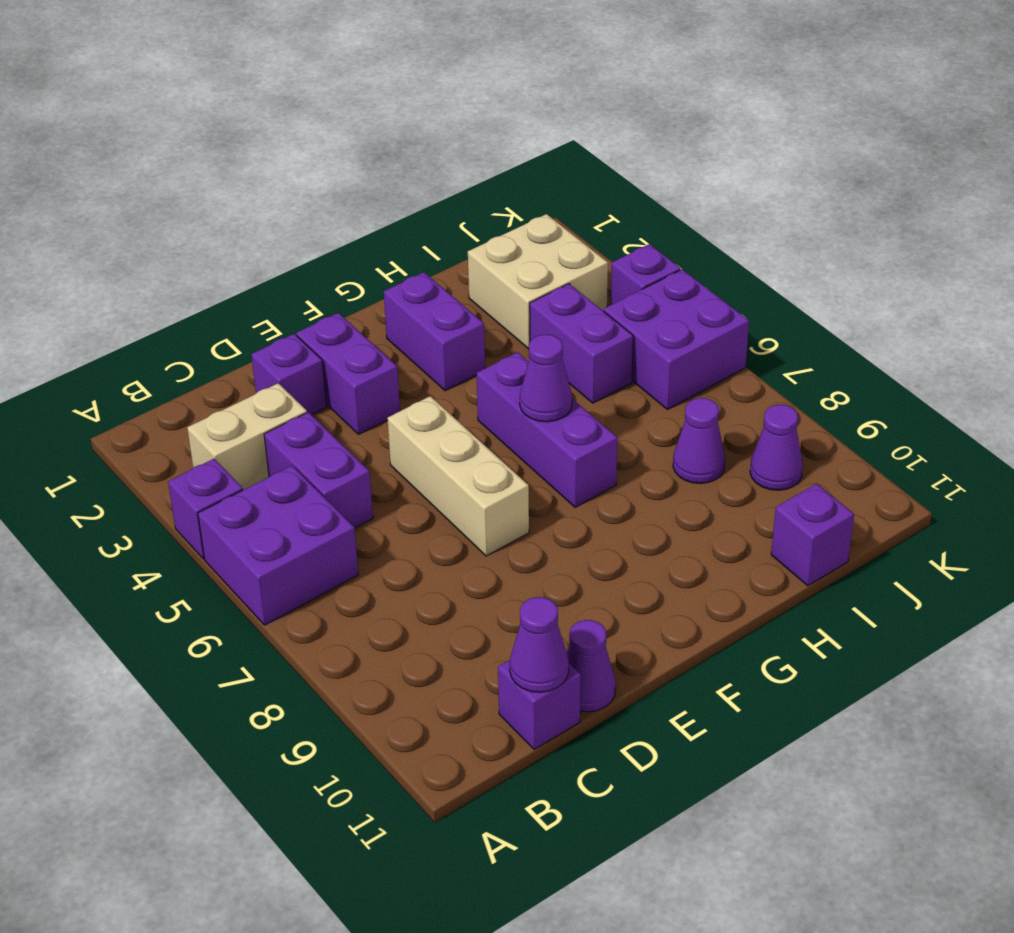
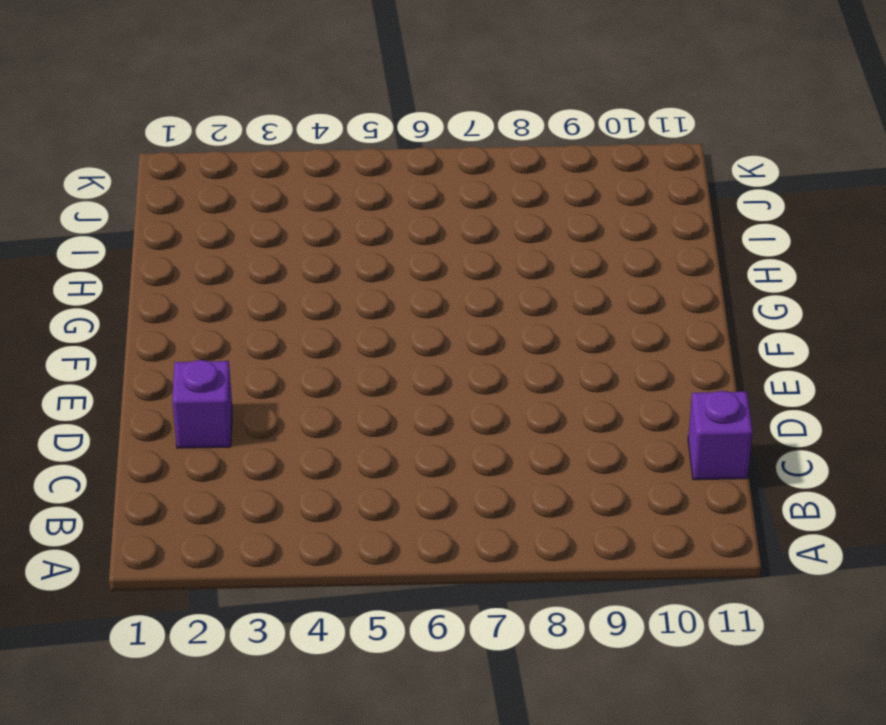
none -> purple 1x1 brick [168,459,243,559]
none -> purple 2x2 brick [198,466,358,625]
none -> tan 1x2 brick [187,383,307,490]

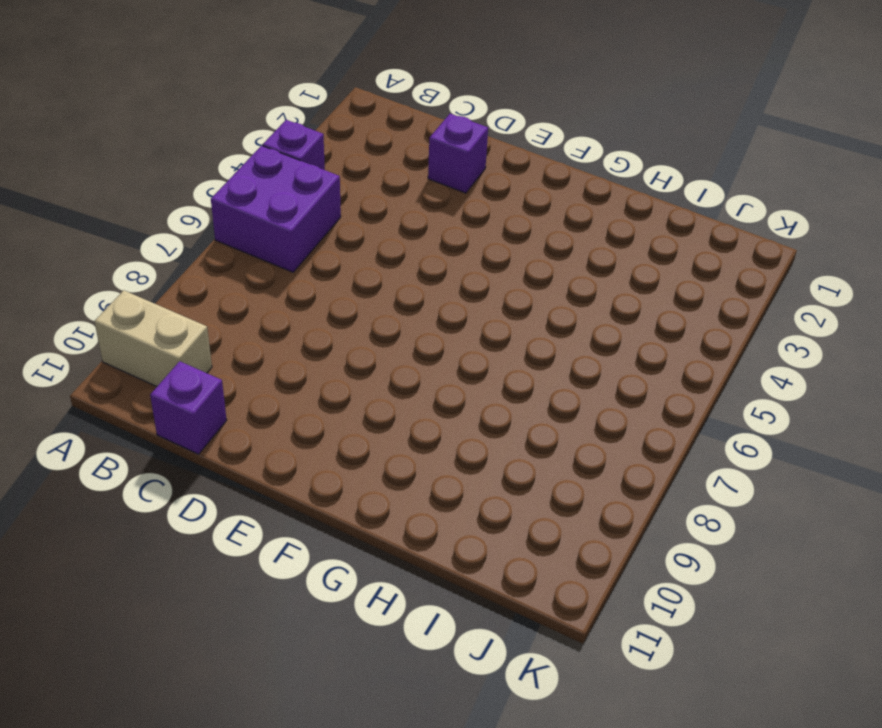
tan 1x2 brick [94,290,212,386] -> tan 1x2 brick moved to [187,383,307,490]
none -> purple 1x2 brick [264,412,373,528]
none -> purple 1x1 cone [567,620,616,712]
none -> purple 1x2 brick [296,313,400,434]

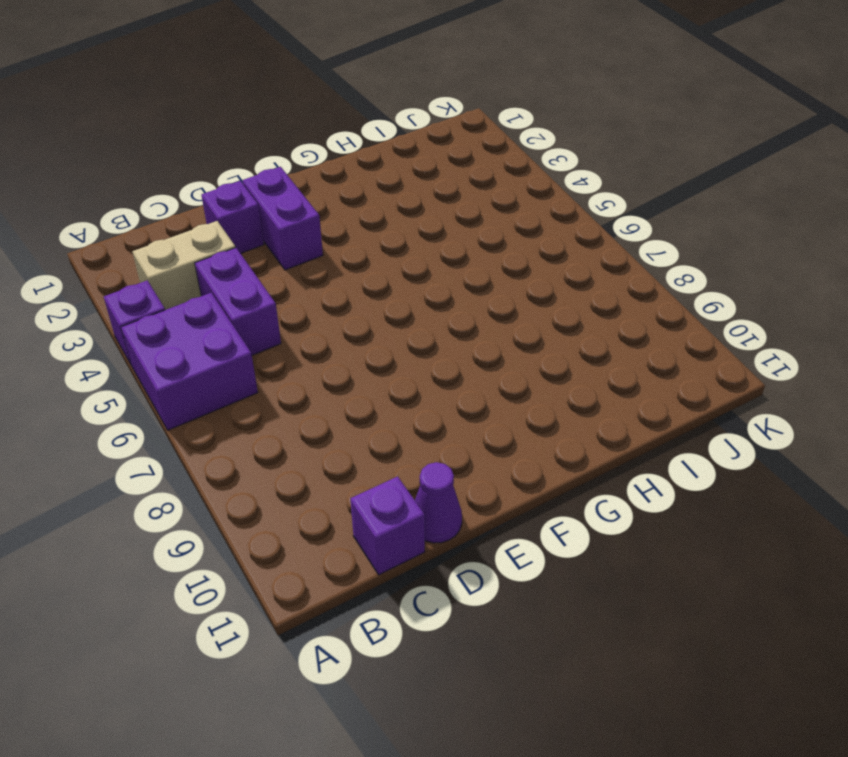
none -> tan 1x3 brick [387,396,529,556]
none -> purple 1x2 brick [384,272,485,391]
none -> purple 1x3 brick [477,352,618,507]

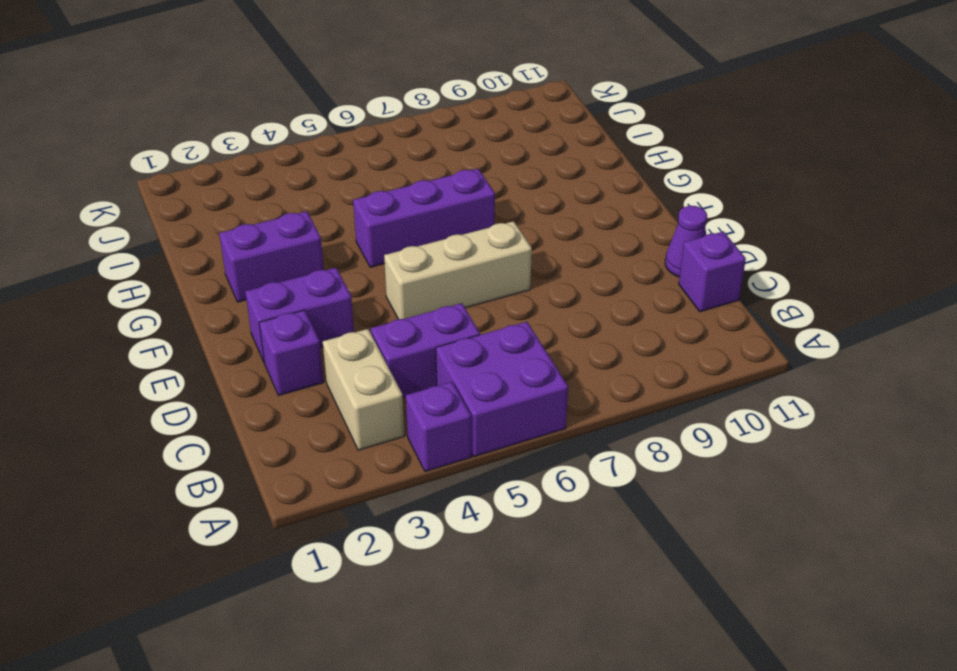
none -> tan 2x2 brick [468,214,608,349]
none -> purple 1x2 brick [530,284,633,403]
none -> purple 1x1 cone [673,398,725,484]

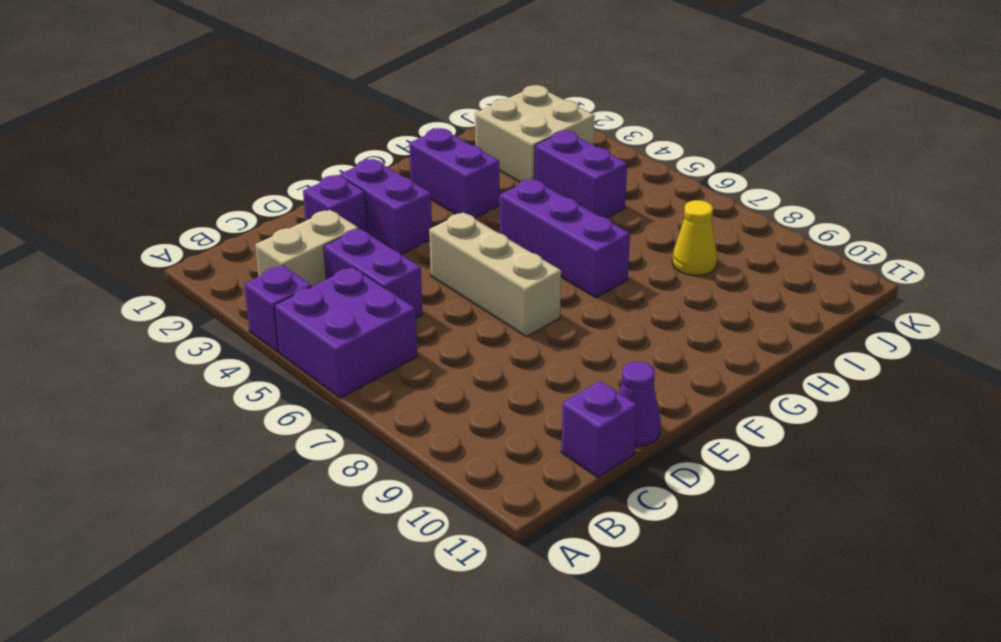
yellow 1x1 cone [672,200,717,275] -> purple 1x1 cone [673,398,725,484]
none -> purple 1x1 brick [771,484,854,586]
none -> purple 2x2 brick [604,269,749,410]
none -> purple 1x1 cone [750,405,803,490]

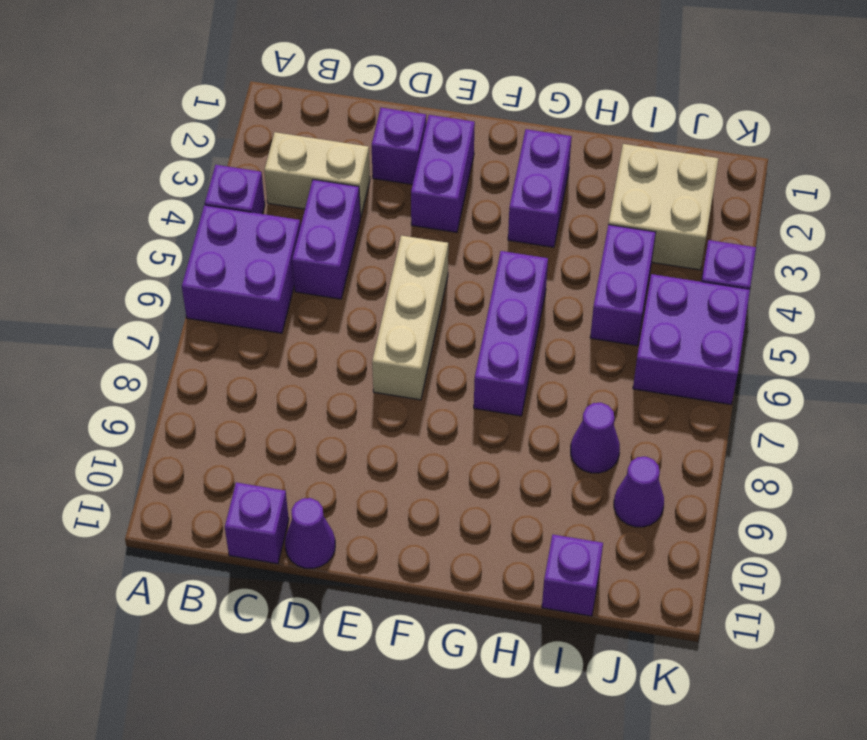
none -> purple 1x1 cone [510,597,569,692]
none -> purple 1x1 cone [520,335,572,422]

